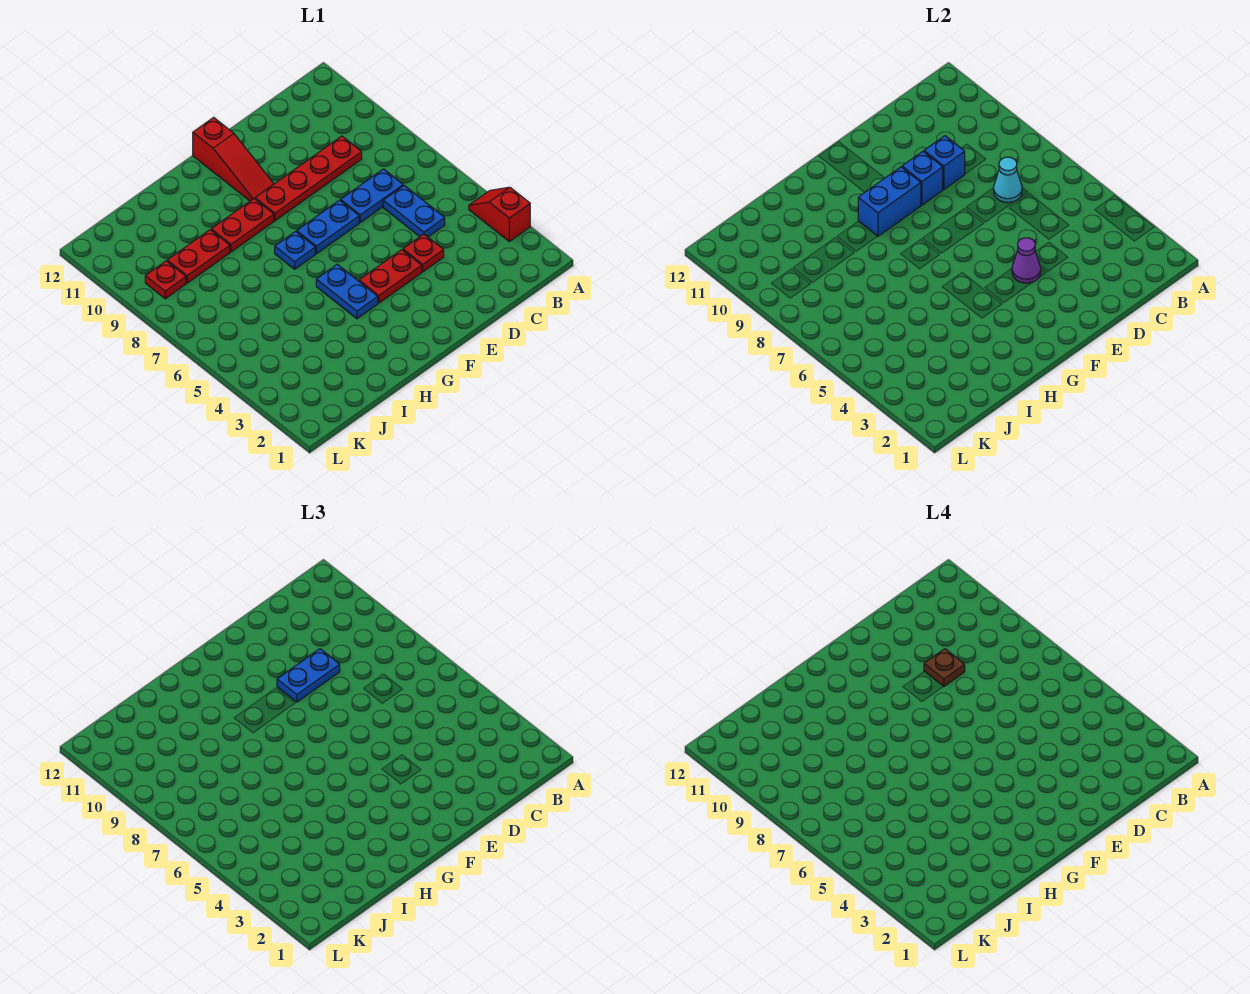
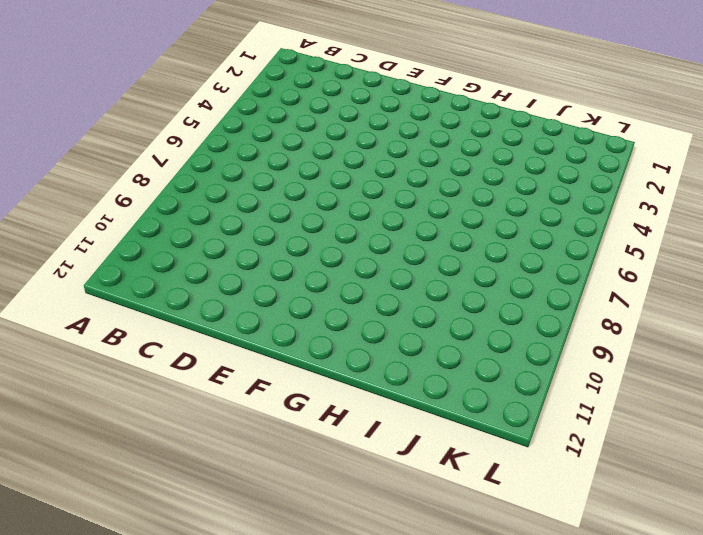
none -> red 1x2 slope [469,187,530,242]
none -> blue 1x2 plate [383,186,445,237]
none -> blue 1x2 plate [341,169,403,222]

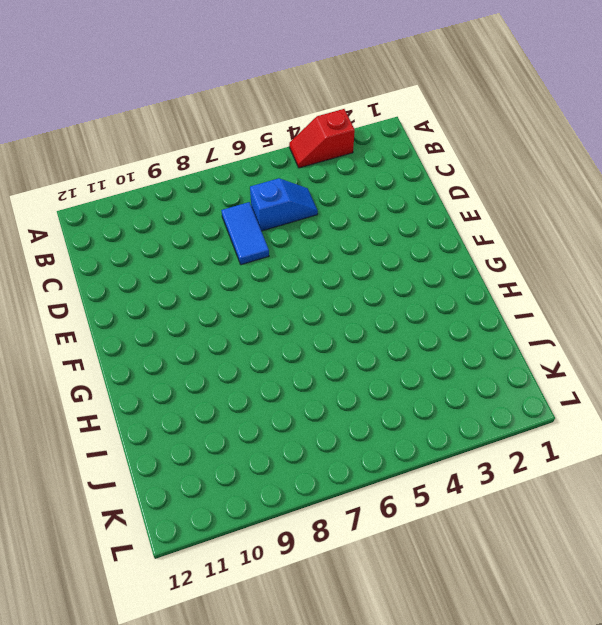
blue 1x2 slope [250,178,318,231] -> blue 1x2 plate [383,186,445,237]
blue 1x2 tile [221,202,269,265] -> blue 1x2 plate [341,169,403,222]
none -> red 1x4 plate [255,136,362,221]
none -> red 1x1 plate [403,234,444,272]
none -> red 1x2 plate [359,250,422,303]

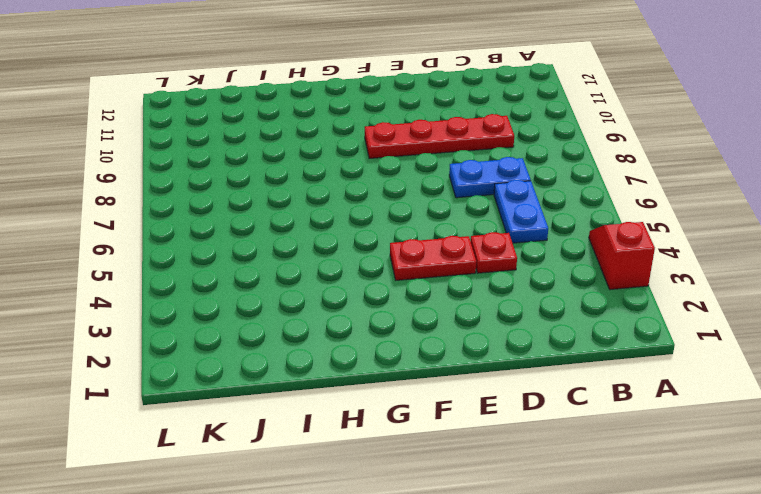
none -> blue 1x2 plate [297,200,359,254]
none -> red 1x3 slope [193,117,274,201]
none -> blue 1x2 plate [316,264,378,319]

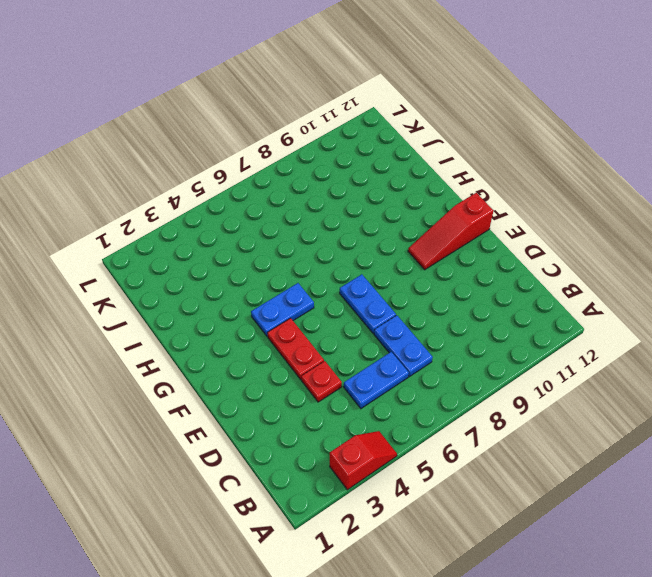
none -> red 1x4 plate [255,136,362,221]
none -> blue 1x1 plate [275,231,315,269]
none -> red 1x2 plate [211,199,274,252]

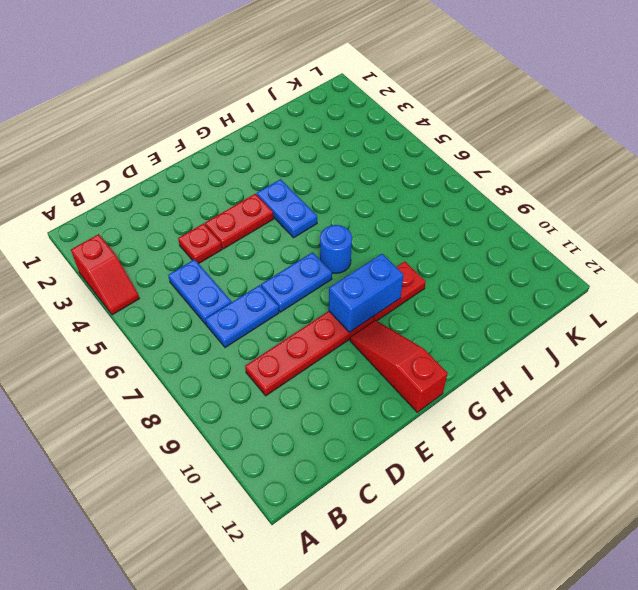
blue 1x1 round brick [320,225,352,273] -> blue 1x1 plate [275,231,315,269]
none -> red 1x2 plate [167,230,230,283]
none -> red 1x1 plate [145,261,186,299]
none -> cyan 1x1 cone [994,157,1022,202]

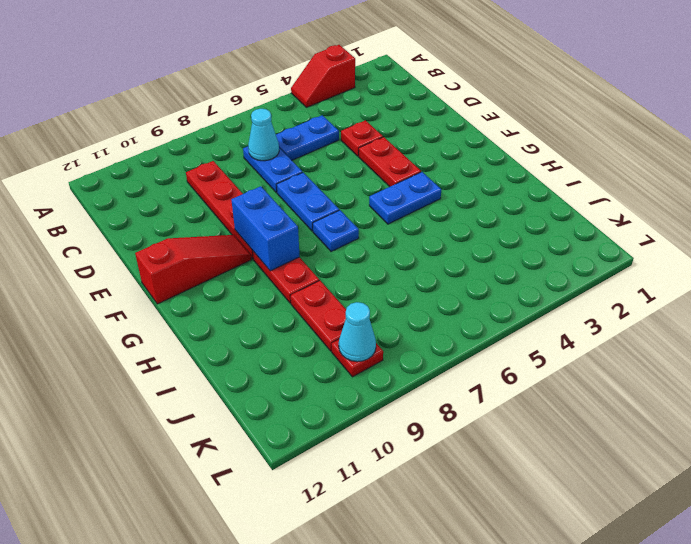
cyan 1x1 cone [339,302,376,362] -> none
none -> blue 1x1 brick [924,136,965,190]
none -> purple 1x1 cone [1012,238,1041,283]
none -> blue 1x1 brick [902,152,943,205]

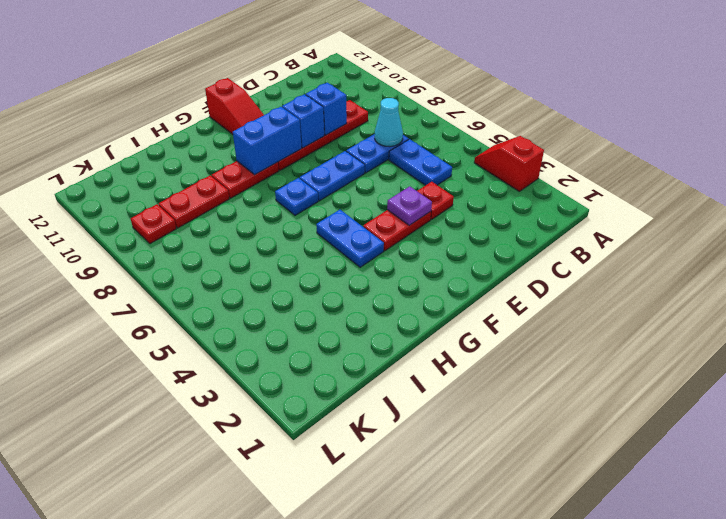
purple 1x1 plate [387,186,432,225] -> purple 1x1 cone [1012,238,1041,283]
none -> blue 1x2 plate [277,649,340,702]
none -> brown 1x1 plate [924,649,965,687]

